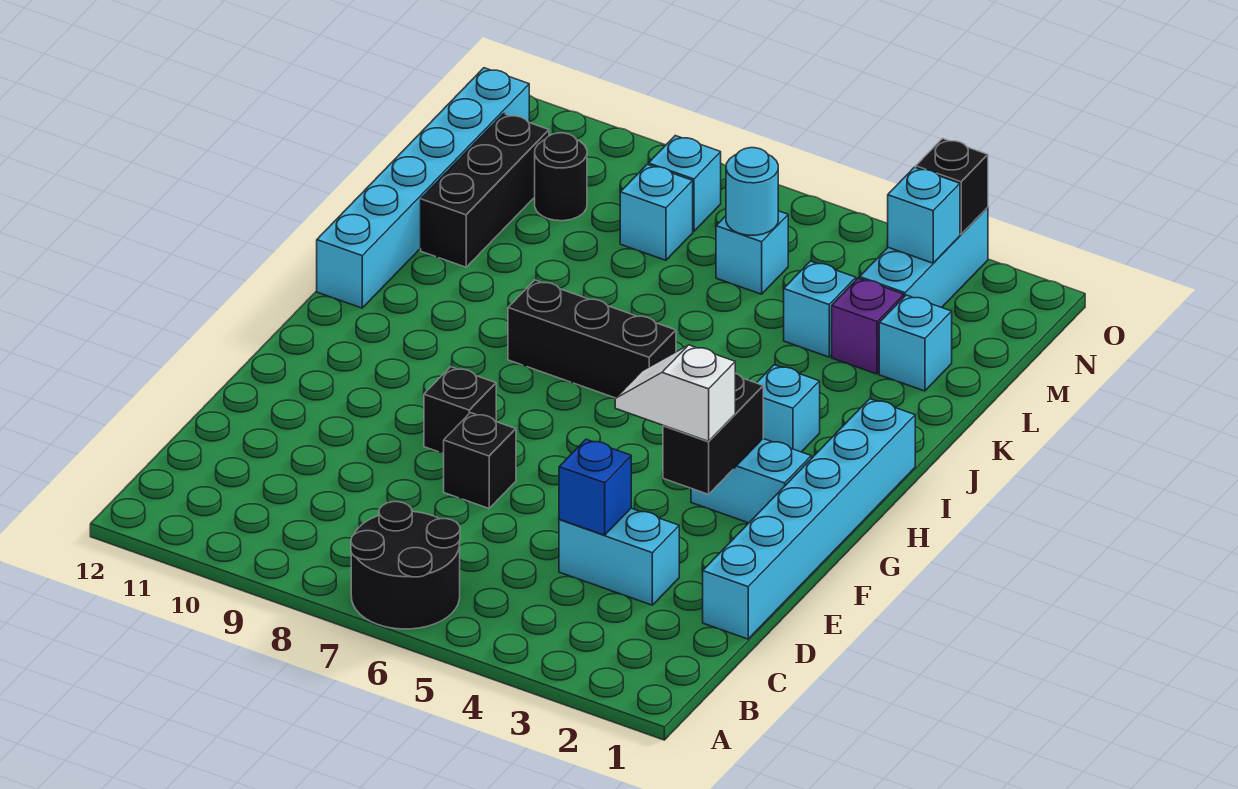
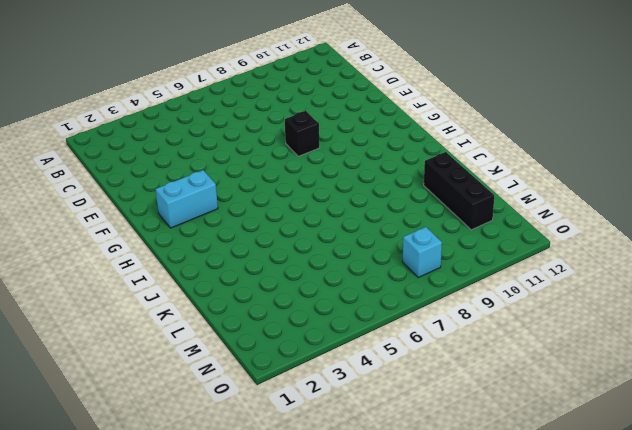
none -> black 2x2 round brick [351,502,460,629]
none -> cyan 1x6 brick [703,399,915,639]
none -> cyan 1x2 brick [559,508,679,605]

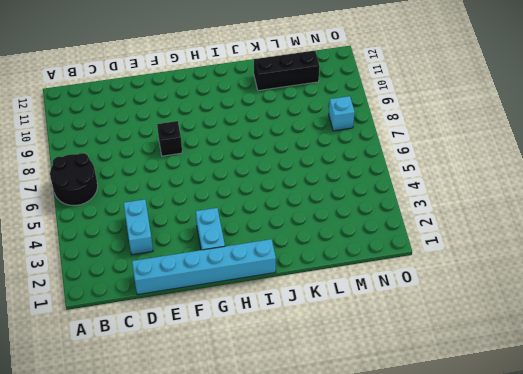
none -> black 1x1 brick [444,413,516,508]
none -> cyan 1x1 brick [757,365,820,452]
none -> black 1x3 brick [508,280,676,398]

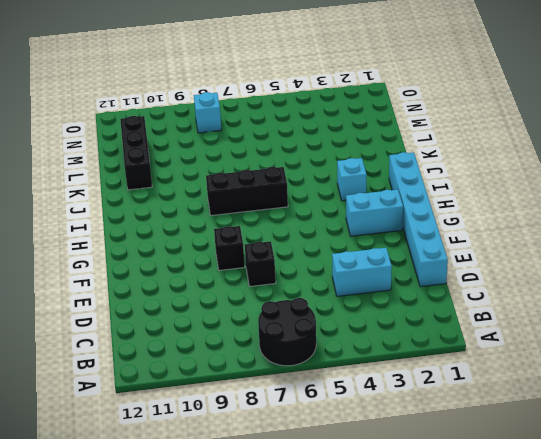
none -> cyan 1x6 brick [317,68,529,308]
none -> cyan 1x1 brick [879,295,952,391]
none -> purple 1x1 brick [832,278,904,374]

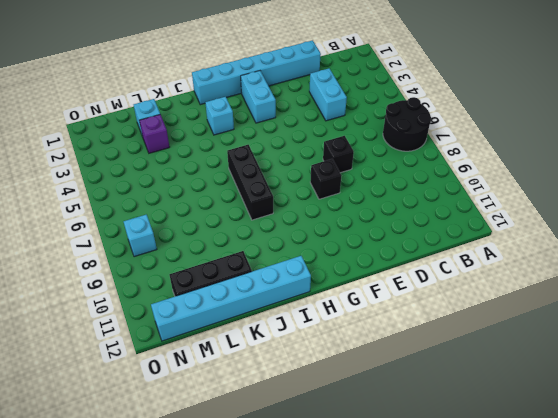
none -> cyan 1x1 brick [784,261,856,357]
none -> cyan 1x3 brick [860,207,988,308]
none -> cyan 1x1 brick [716,211,788,294]

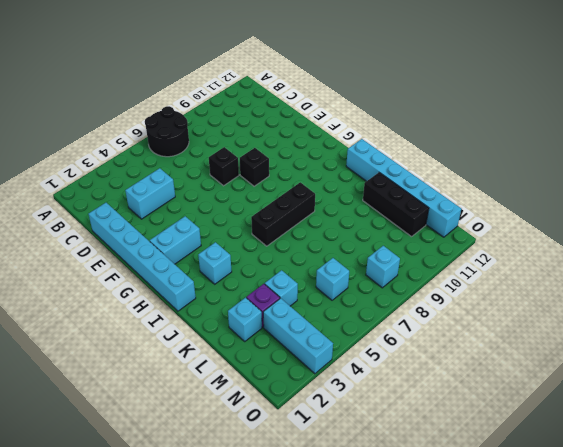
none -> cyan 1x1 brick [620,165,693,260]
none -> black 1x1 round brick [535,133,587,221]
none -> blue 1x1 brick [559,439,631,535]

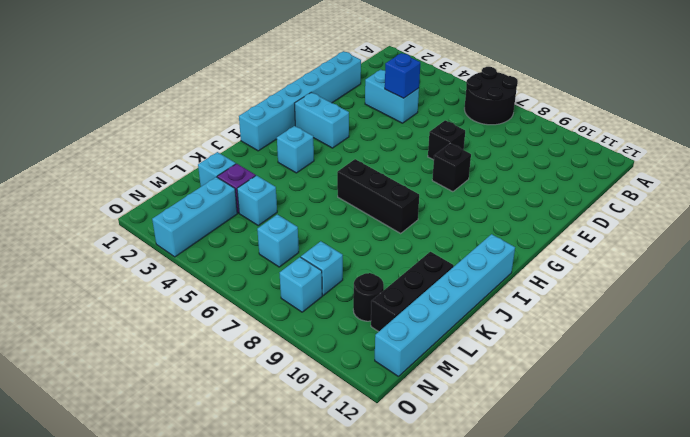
none -> black 1x2 brick [663,373,763,494]
none -> cyan 1x1 round brick [726,148,778,235]
none -> cyan 1x1 brick [887,167,960,263]

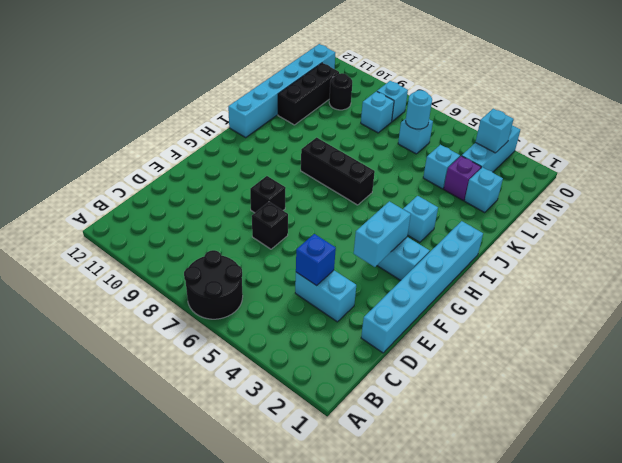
cyan 1x2 brick [354,201,411,267] -> black 1x2 brick [663,373,763,494]
none -> black 1x1 brick [916,138,988,234]
none -> white 1x2 slope [615,345,735,441]

